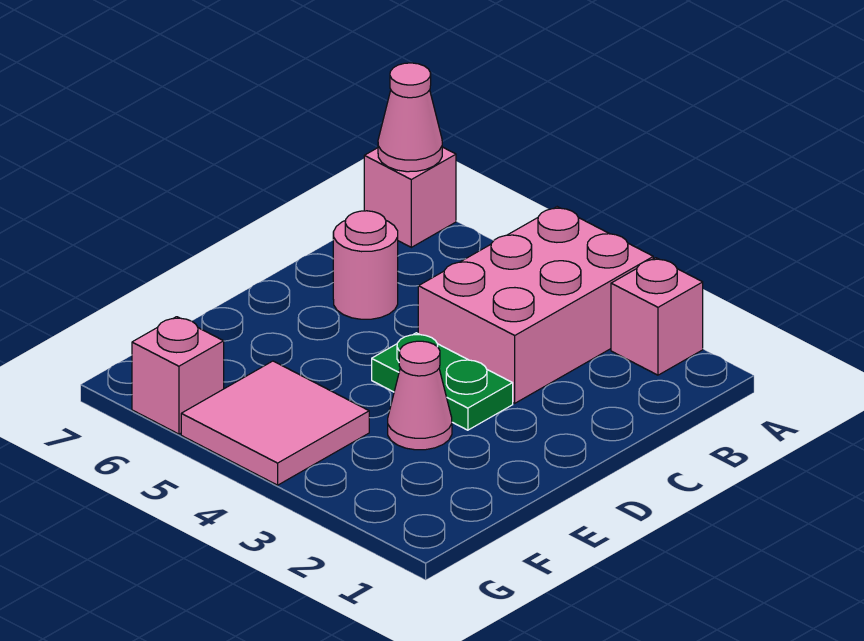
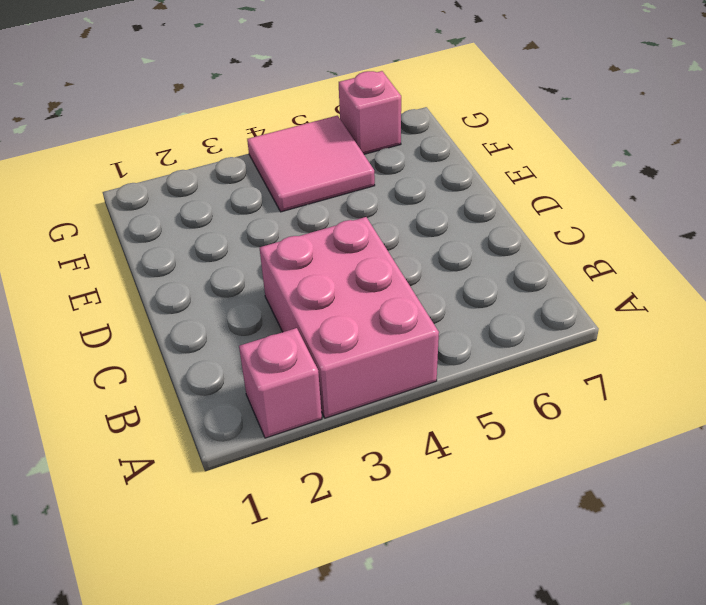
none -> pink 1x1 brick [364,147,456,247]
none -> pink 1x1 round brick [333,211,398,319]

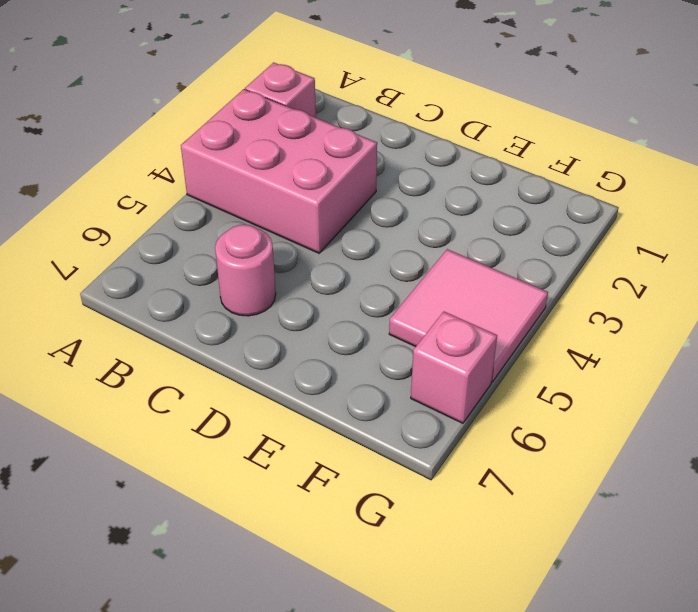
none -> pink 1x1 brick [364,147,456,247]
none -> green 1x2 plate [372,333,513,430]

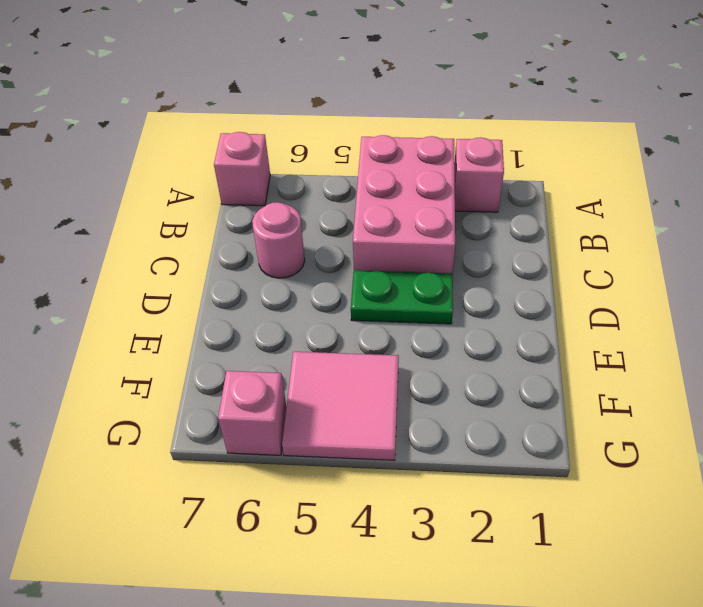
none -> pink 1x1 cone [388,341,452,450]
none -> pink 1x1 cone [378,63,442,172]

